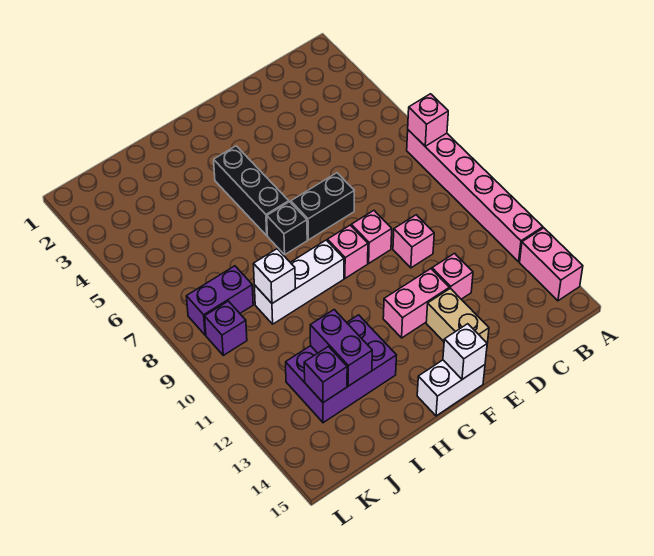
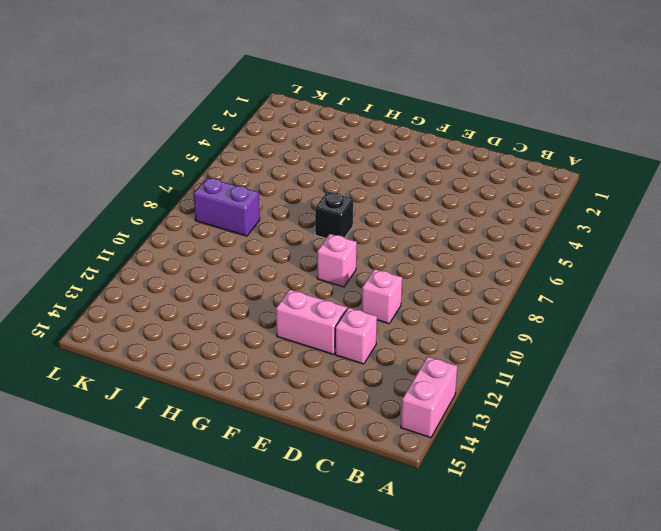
none -> pink 1x6 brick [407,130,543,262]
none -> black 1x2 brick [291,173,354,240]
none -> pink 1x1 brick [351,211,392,263]

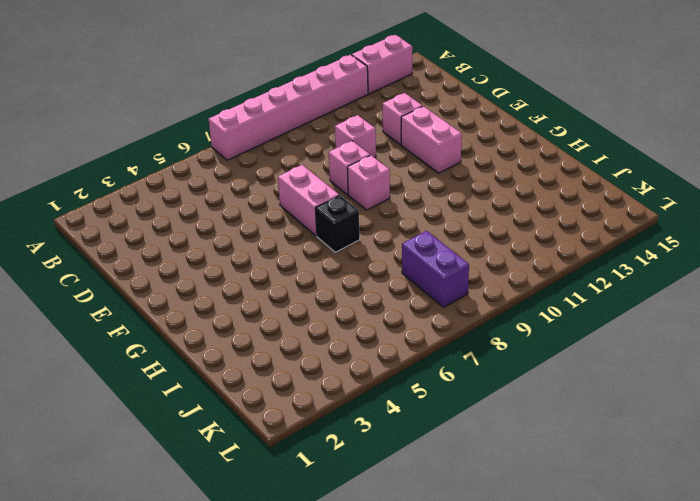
pink 1x2 brick [278,165,339,236] -> black 1x2 brick [291,173,354,240]
none -> tan 1x2 brick [426,288,489,343]
none -> white 1x2 brick [417,360,485,416]
none -> black 1x3 brick [214,146,289,235]

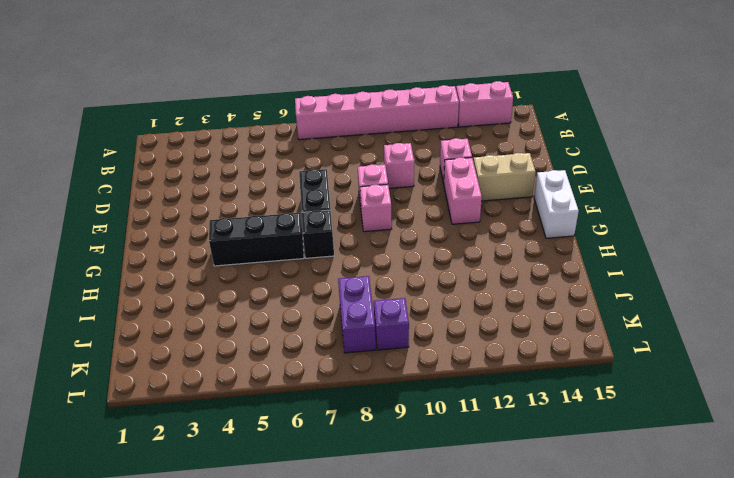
none -> white 1x3 brick [254,240,344,324]
none -> purple 2x3 brick [286,315,397,423]
none -> pink 1x1 brick [408,94,448,146]

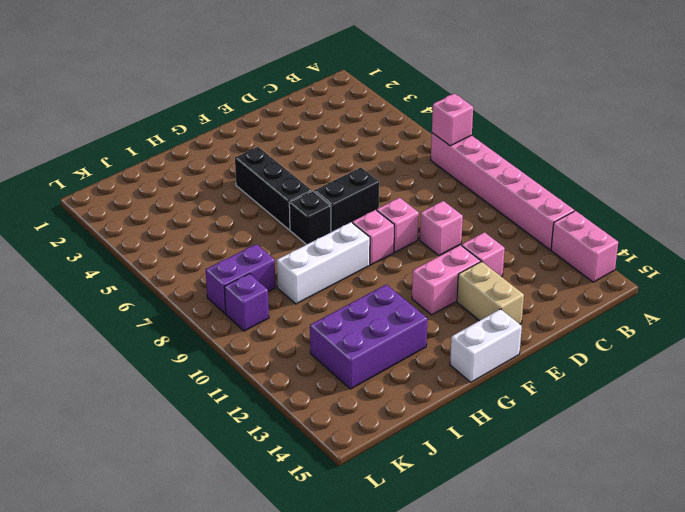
none -> white 1x1 brick [443,324,487,379]
none -> white 1x1 brick [253,249,295,303]
none -> purple 1x2 brick [310,310,372,386]

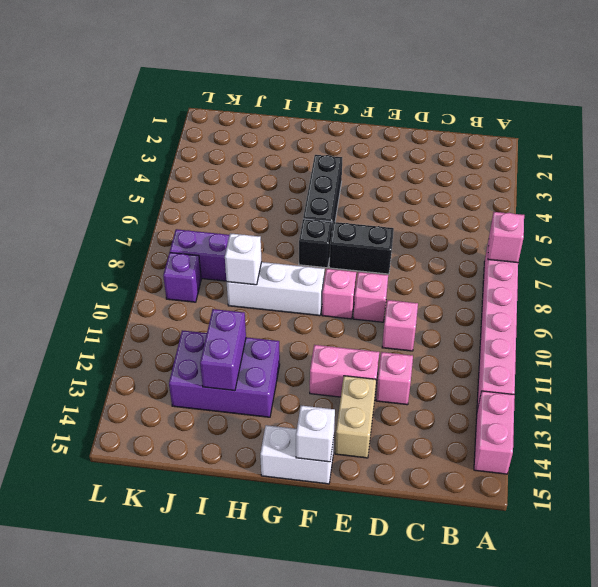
none -> purple 1x1 brick [304,347,347,403]

